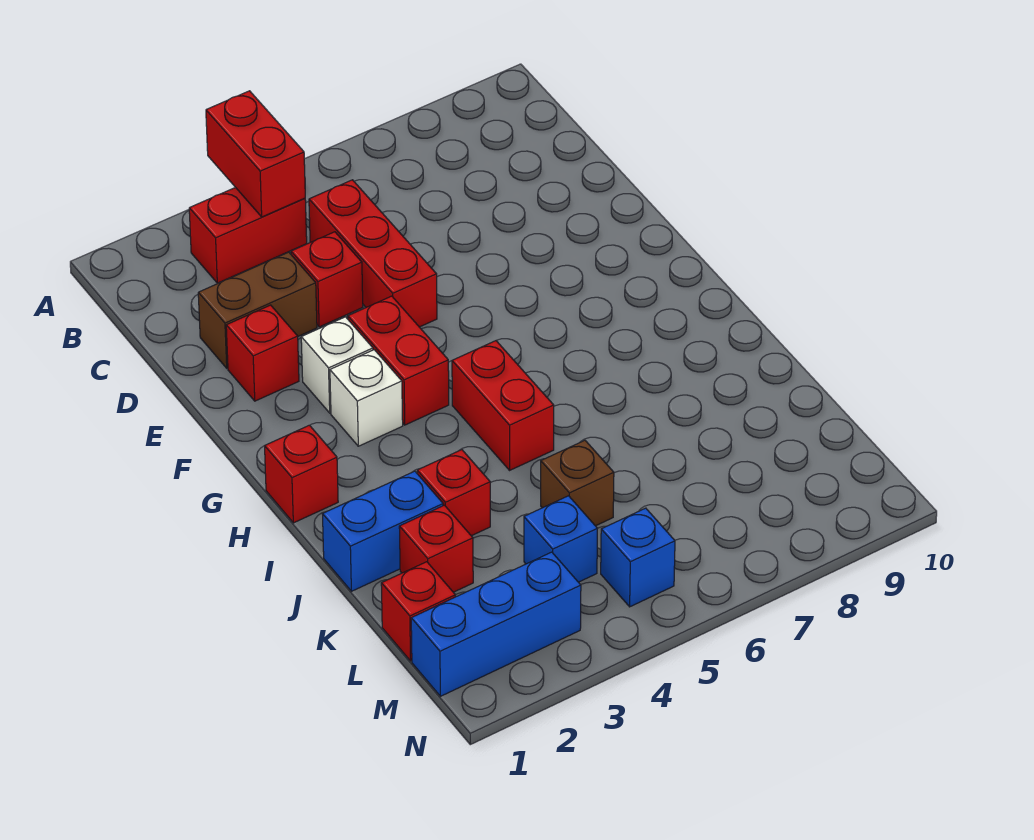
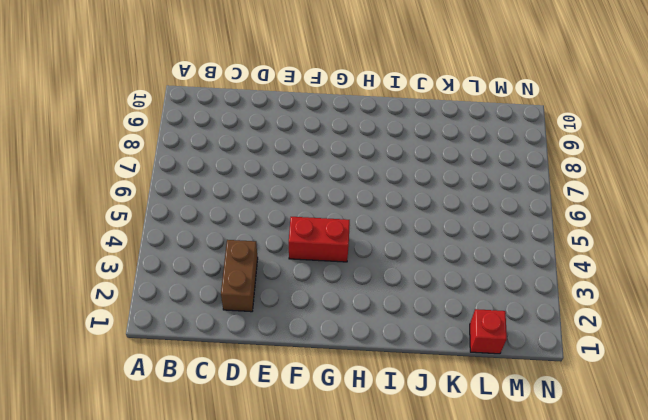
none -> red 1x2 brick [189,187,307,283]
none -> red 1x3 brick [309,180,437,327]
none -> red 1x1 brick [291,232,363,327]

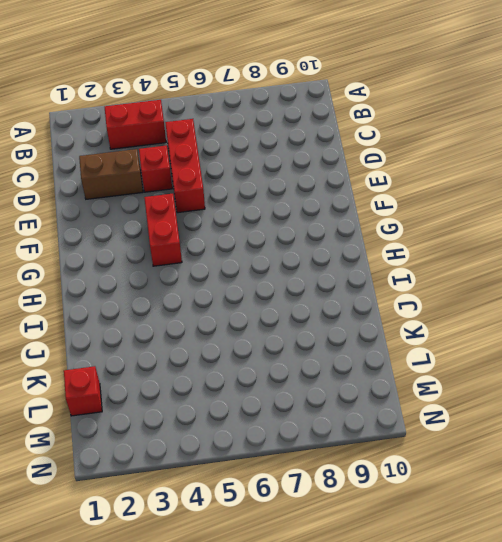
none -> red 1x1 brick [226,305,299,401]
none -> white 1x1 brick [301,317,373,413]
none -> white 1x1 brick [330,350,403,446]

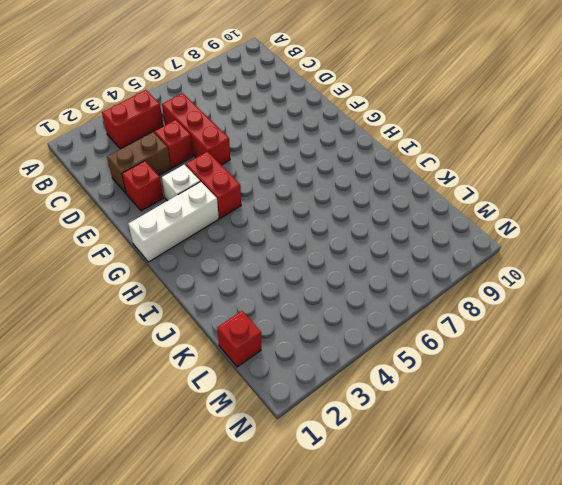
white 1x3 brick [128,182,219,262] -> white 1x1 brick [330,350,403,446]
none -> red 1x1 brick [265,425,338,523]
none -> red 1x2 brick [452,341,554,470]
none -> blue 1x2 brick [323,471,443,591]

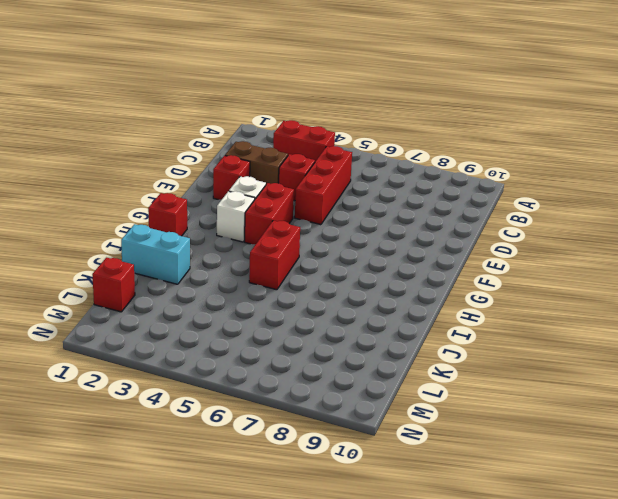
cyan 1x2 brick [121,224,190,284] -> blue 1x2 brick [323,471,443,591]
none -> red 1x1 brick [417,450,490,536]
none -> red 1x1 brick [399,505,473,592]
none -> brown 1x1 brick [541,440,614,526]

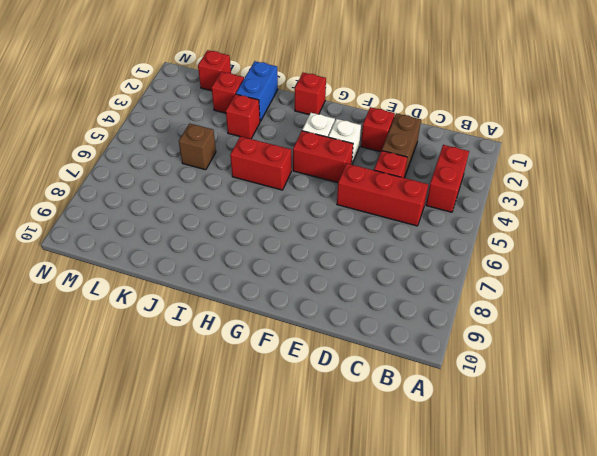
none -> blue 1x1 brick [524,496,597,582]
none -> blue 1x3 brick [411,552,581,696]
none -> blue 1x1 brick [601,508,675,607]

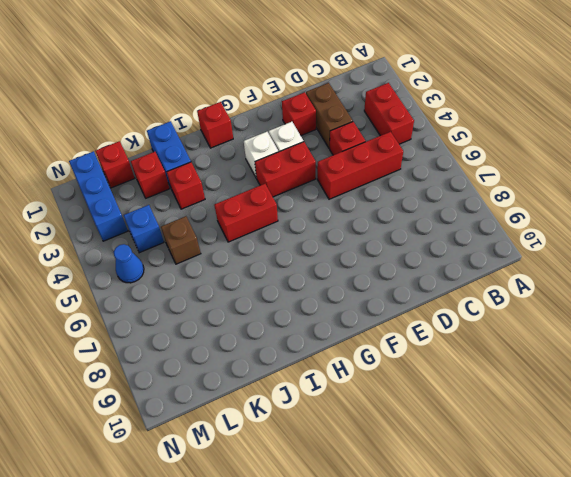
blue 1x1 cone [114,244,144,283] -> blue 1x1 brick [601,508,675,607]
none -> red 1x2 brick [206,91,305,217]

